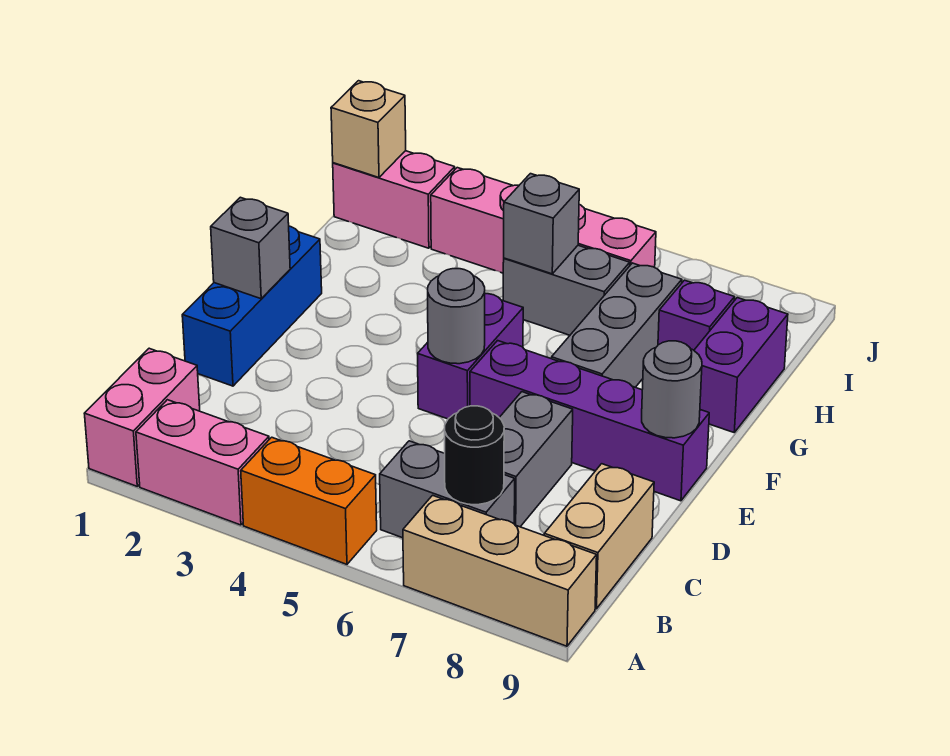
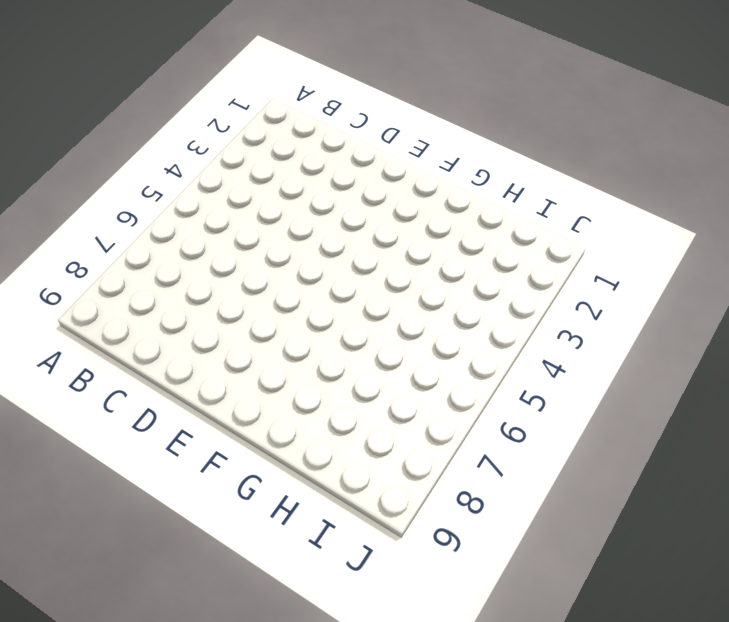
none -> pink 1x2 brick [84,348,200,486]
none -> pink 1x2 brick [136,400,269,525]
none -> orange 1x2 brick [241,437,377,564]

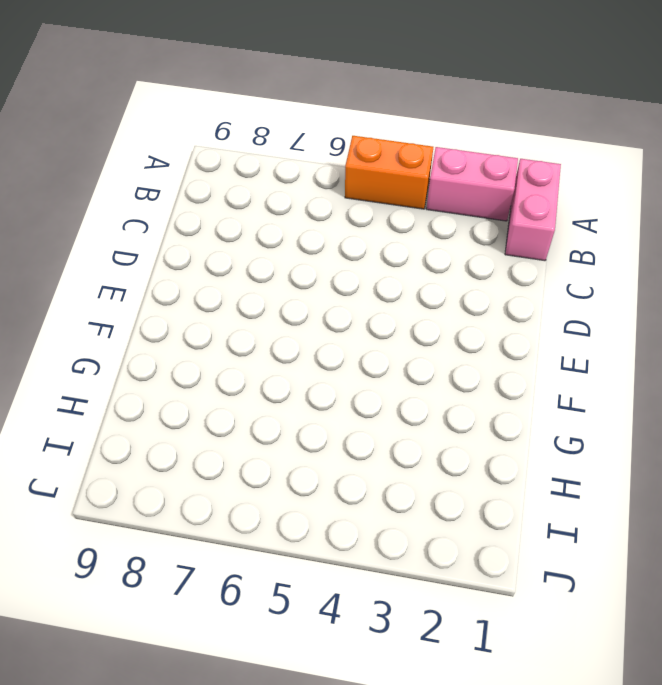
none -> tan 1x3 brick [403,495,597,646]
none -> grey 1x2 brick [380,441,515,538]
none -> tan 1x2 brick [544,464,654,609]

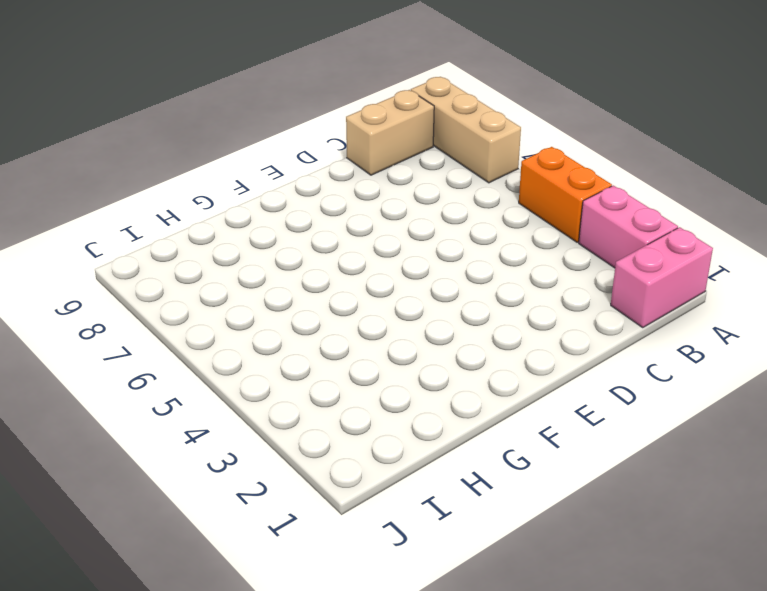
none -> grey 1x2 brick [380,441,515,538]
none -> grey 1x2 brick [499,392,573,527]
none -> blue 1x3 brick [182,226,322,386]

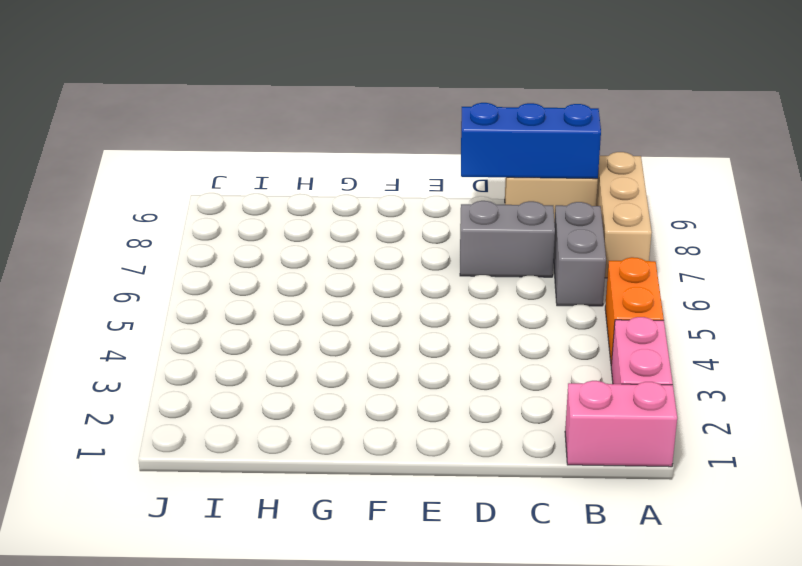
blue 1x3 brick [461,103,601,179] -> blue 1x3 brick moved to [182,226,322,386]
none -> purple 1x2 brick [418,294,523,419]
none -> purple 1x4 brick [470,341,709,501]
none -> grey 1x3 brick [552,263,682,387]

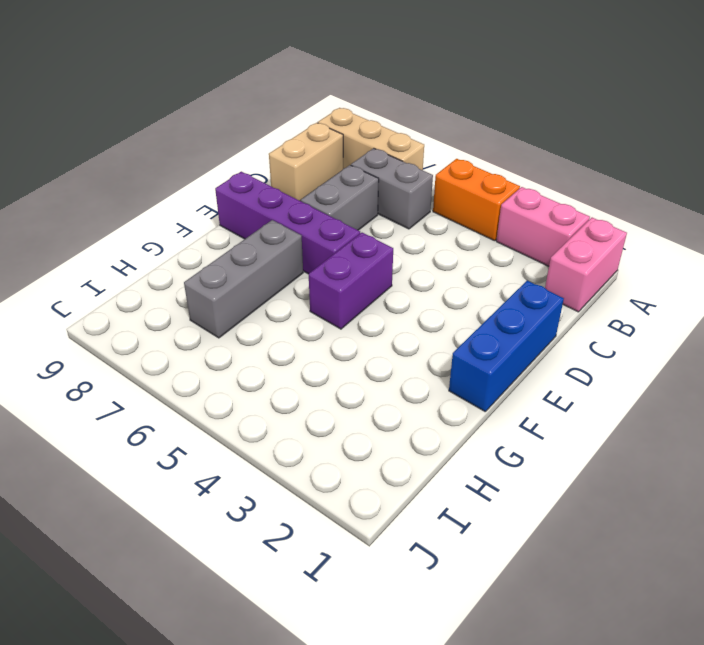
none -> purple 1x2 brick [694,298,788,432]
none -> grey 1x2 brick [503,245,630,335]
none -> purple 1x1 brick [658,280,735,350]

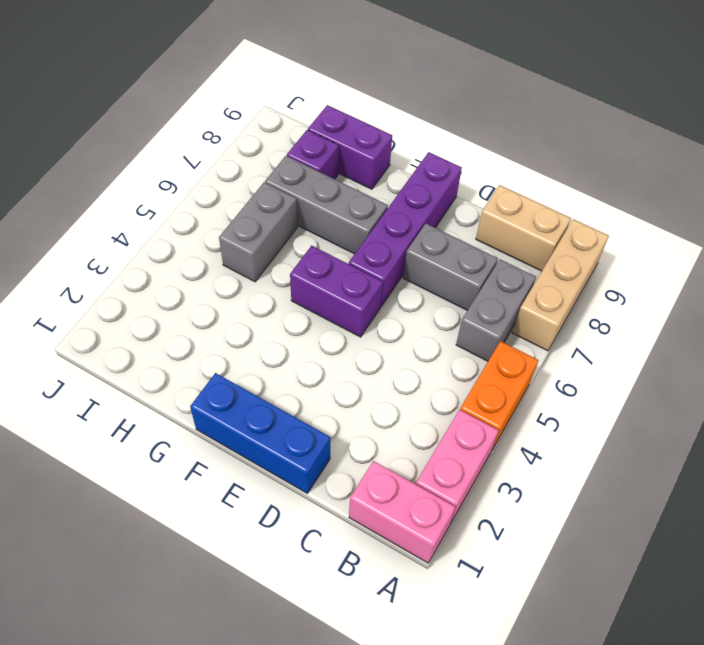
none -> pink 1x2 brick [333,151,455,248]
none -> pink 1x4 brick [431,168,656,273]
none -> black 1x1 round brick [444,406,504,505]

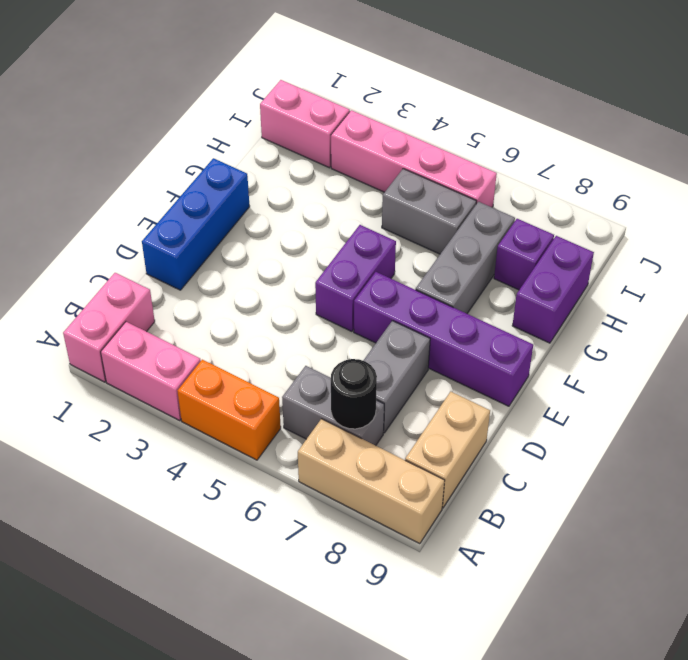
none -> grey 1x1 brick [211,197,290,299]
none -> grey 1x1 round brick [428,269,485,364]
none -> grey 1x1 round brick [642,341,702,438]

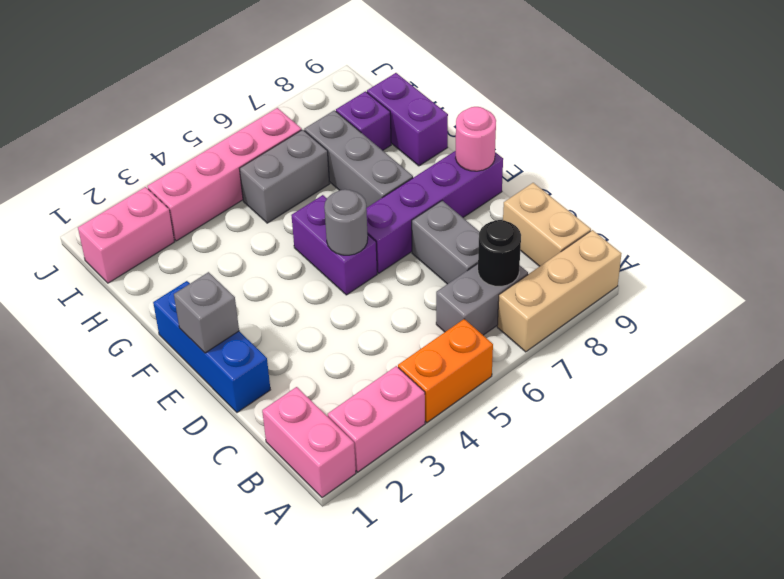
pink 1x1 round brick [456,107,496,171] -> grey 1x1 round brick [642,341,702,438]
none -> grey 1x1 brick [504,174,579,274]
none -> tan 1x1 brick [331,81,406,177]

